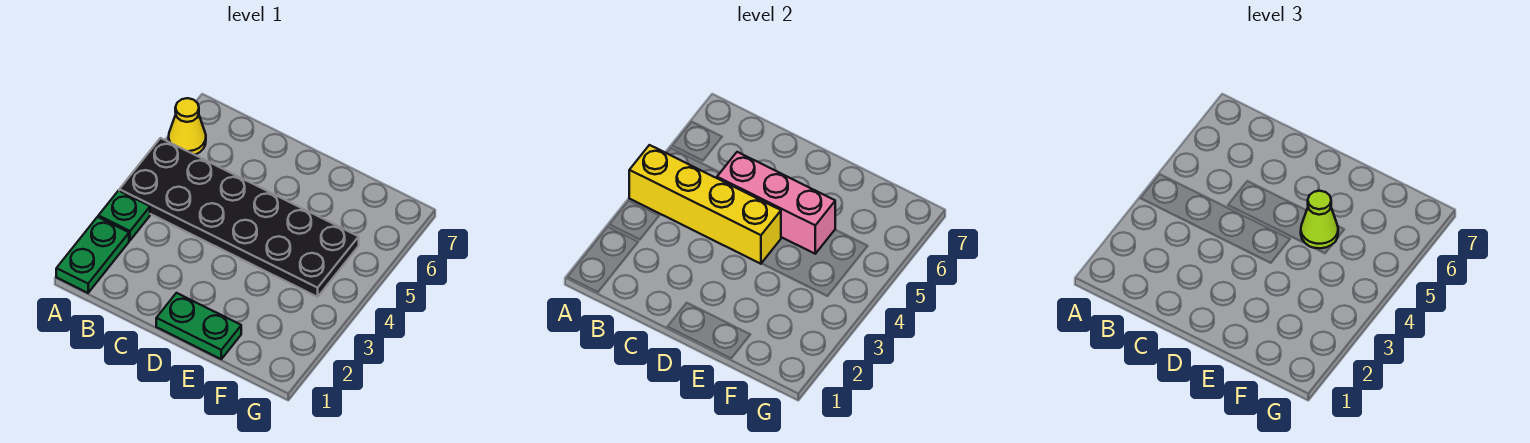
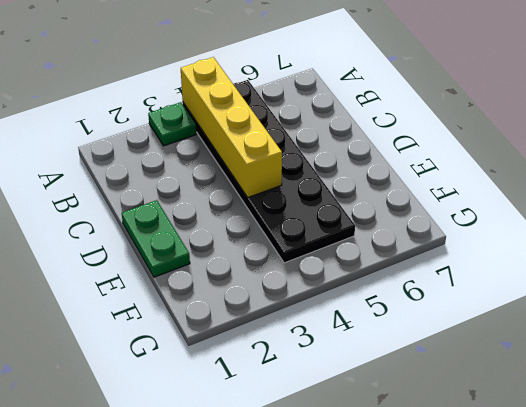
none -> green 1x2 plate [56,217,129,293]
none -> yellow 1x1 cone [169,98,206,155]

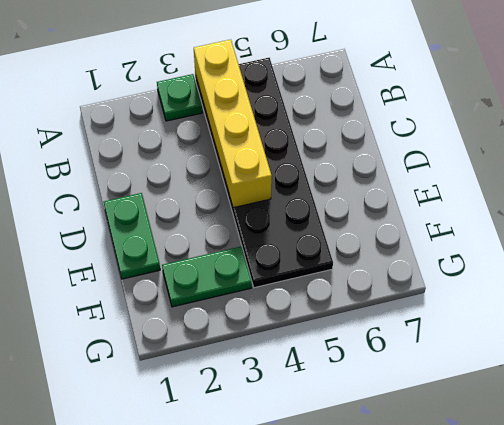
green 1x2 plate [162,246,252,307] -> green 1x2 plate moved to [56,217,129,293]
none -> yellow 1x1 cone [169,98,206,155]
none -> pink 1x3 brick [717,152,835,254]

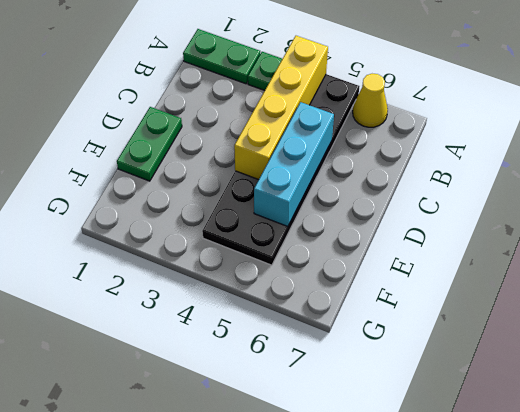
cyan 1x3 brick [254,102,334,227] -> pink 1x3 brick [717,152,835,254]
none -> lime 1x1 cone [1301,191,1338,248]

